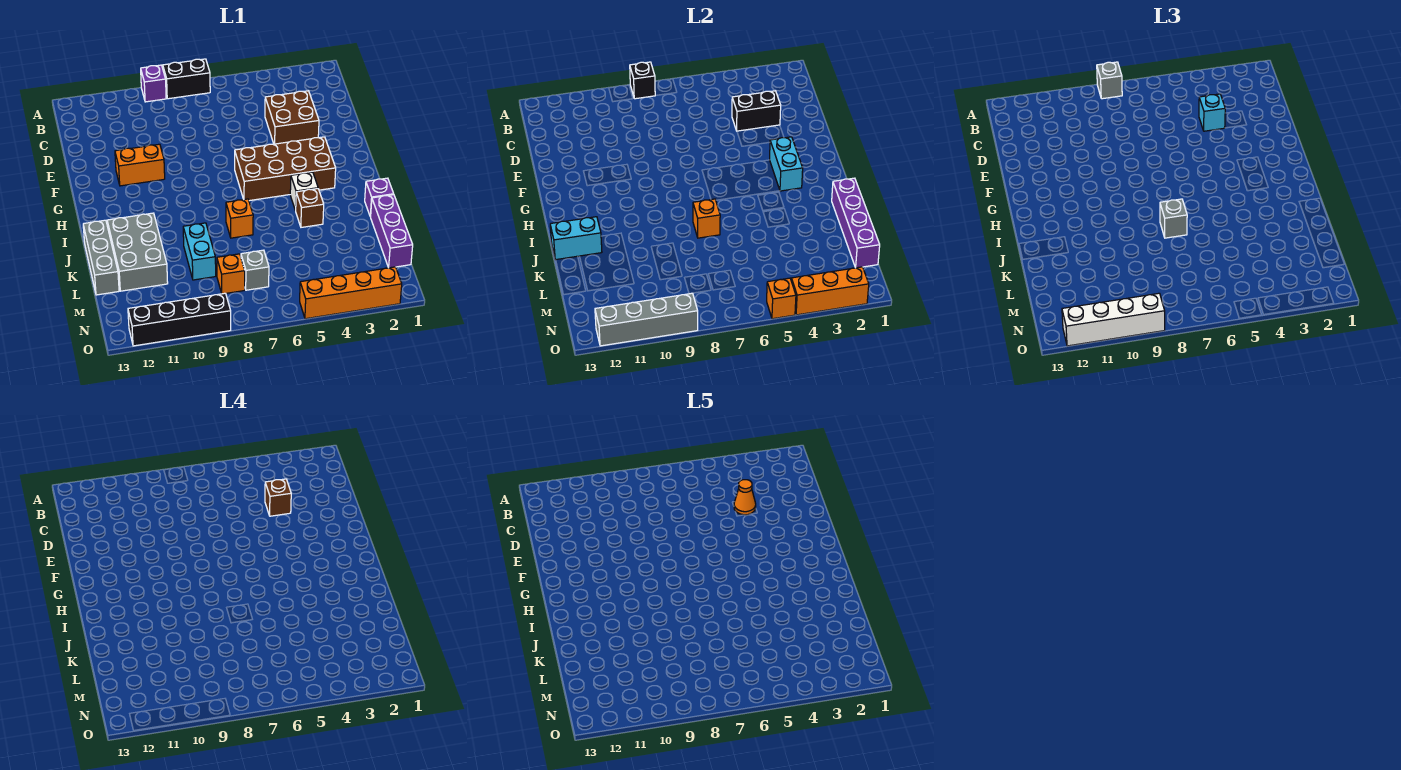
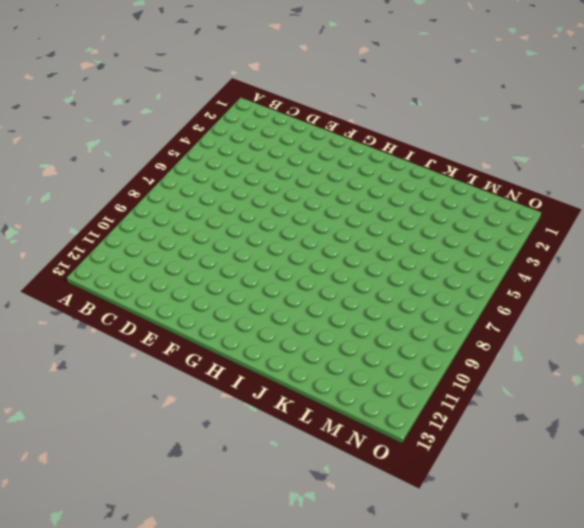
none -> black 1x2 brick [163,59,210,99]
none -> purple 1x1 brick [141,65,166,102]
none -> brown 2x2 brick [265,91,319,144]
none -> orange 1x2 brick [115,144,165,186]

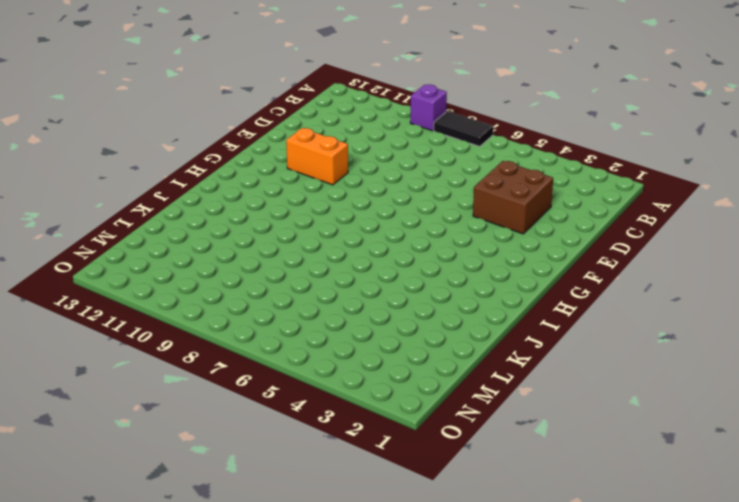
black 1x2 tile [434,111,493,147] -> black 1x2 brick [163,59,210,99]
none -> brown 2x4 brick [235,137,336,201]
none -> white 1x1 brick [290,172,318,211]
none -> purple 1x1 brick [365,178,394,217]
none -> brown 1x1 brick [296,189,324,227]

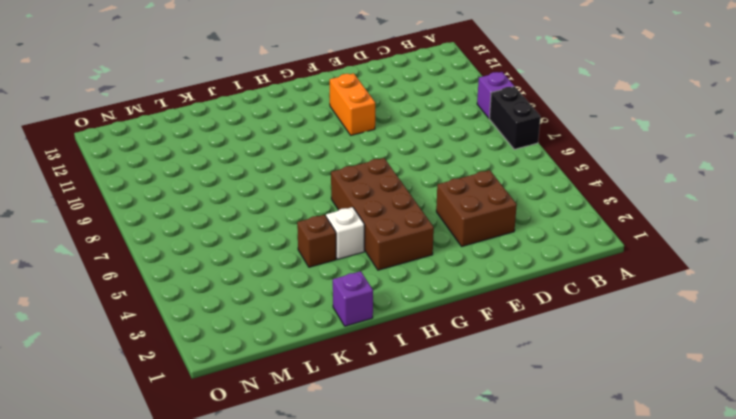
none -> orange 1x1 brick [226,199,253,238]
none -> grey 2x3 brick [107,213,168,291]
none -> grey 1x3 brick [83,220,119,295]
none -> purple 1x3 brick [371,195,413,268]

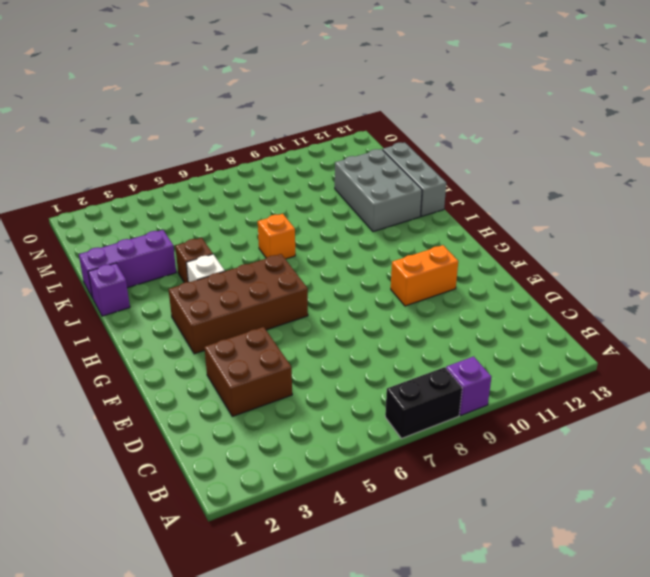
purple 1x3 brick [79,230,176,298] -> purple 1x3 brick turned to [371,195,413,268]
none -> cyan 1x2 brick [183,223,216,280]
none -> grey 1x1 brick [241,250,269,290]
none -> orange 1x1 brick [217,254,245,294]
none -> orange 1x4 brick [300,267,402,319]

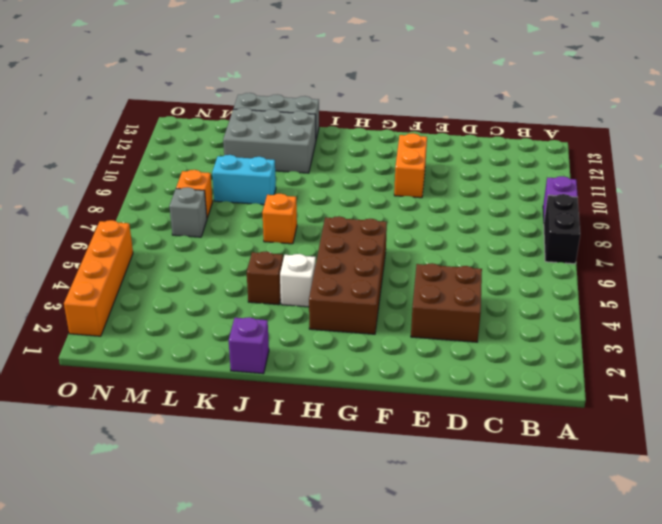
none -> purple 1x3 brick [371,195,413,268]
none -> black 1x4 brick [128,293,231,346]
none -> black 1x1 brick [630,62,656,99]
none -> black 1x2 brick [732,91,781,131]

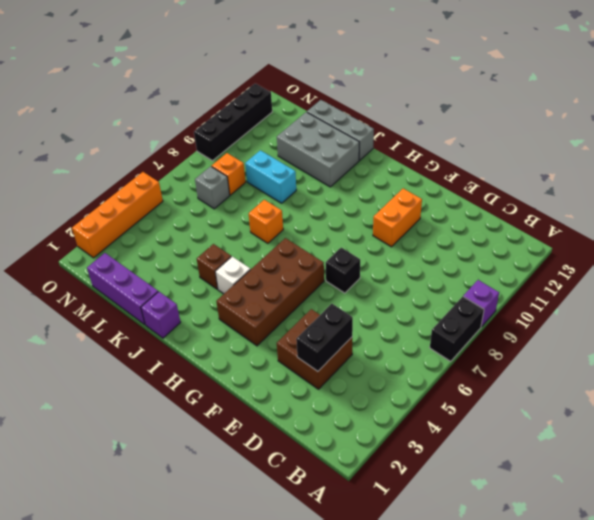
black 1x1 brick [326,248,360,293] -> black 1x1 brick moved to [630,62,656,99]
none -> cyan 1x2 brick [770,137,803,191]
none -> purple 1x4 brick [832,178,880,268]
none -> orange 1x1 brick [693,199,720,238]
none -> cyan 1x2 brick [550,217,602,260]

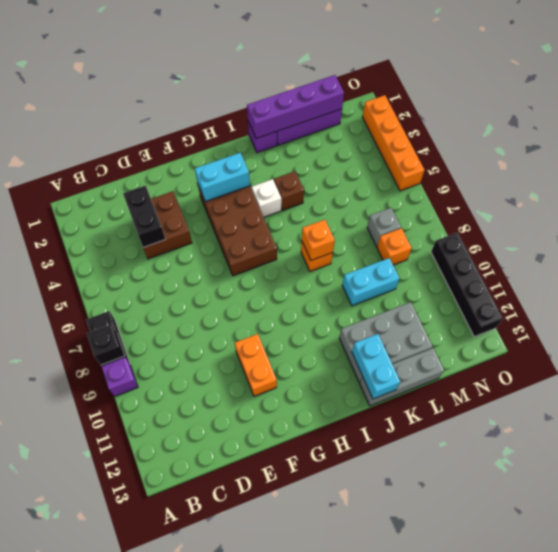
none -> orange 1x3 brick [791,267,869,315]
none -> orange 1x1 brick [767,278,796,319]
none -> grey 1x4 brick [595,293,698,346]
none -> grey 1x1 brick [1097,62,1122,99]

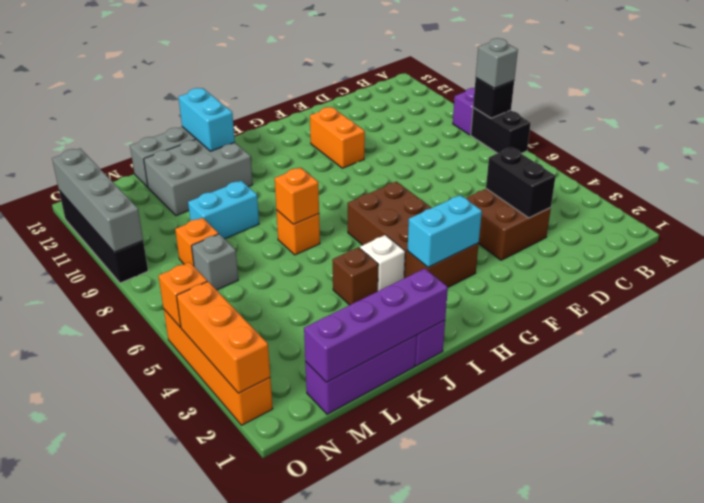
none -> cyan 1x1 brick [1199,94,1225,131]
none -> grey 1x1 brick [1160,199,1187,238]
none -> white 1x4 brick [1062,293,1165,346]
none -> brown 1x1 brick [265,479,291,516]

